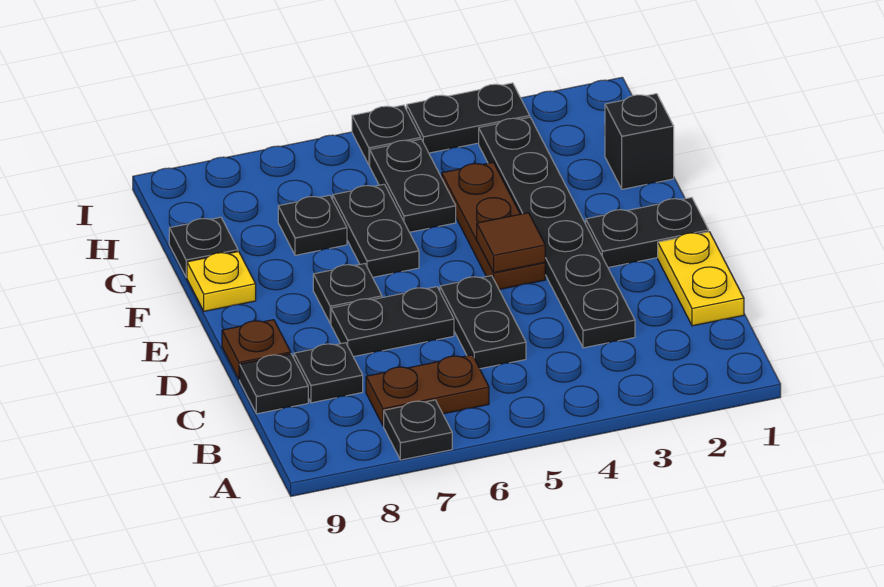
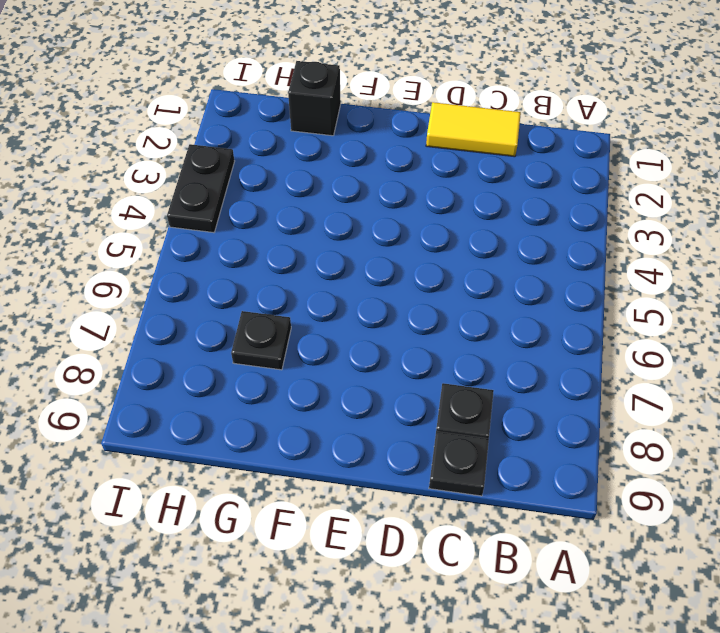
yellow 1x2 tile [426,102,521,157] -> yellow 1x2 plate [658,232,744,326]
none -> black 1x1 plate [384,400,452,460]
none -> brown 1x2 plate [366,355,489,426]
none -> black 1x6 plate [479,117,635,348]

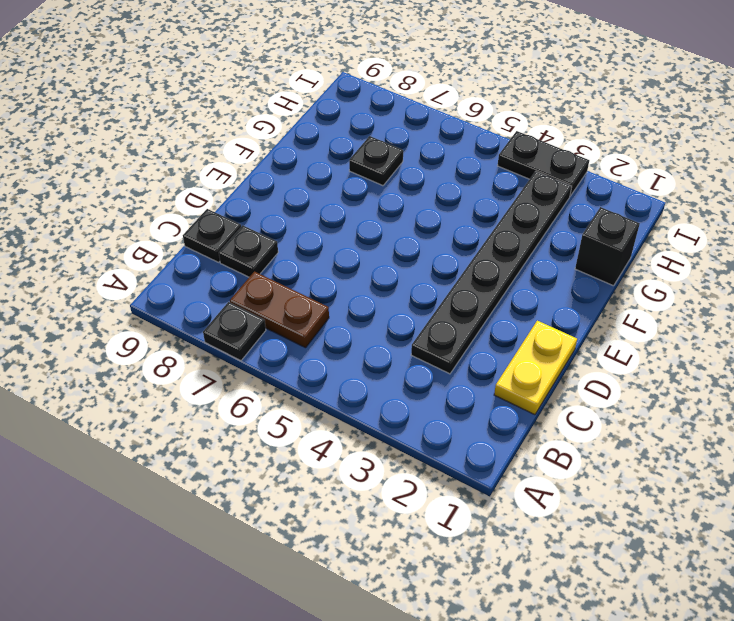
none -> black 1x2 plate [440,276,526,369]
none -> black 1x2 plate [331,287,454,357]
none -> brown 1x1 plate [222,320,291,380]

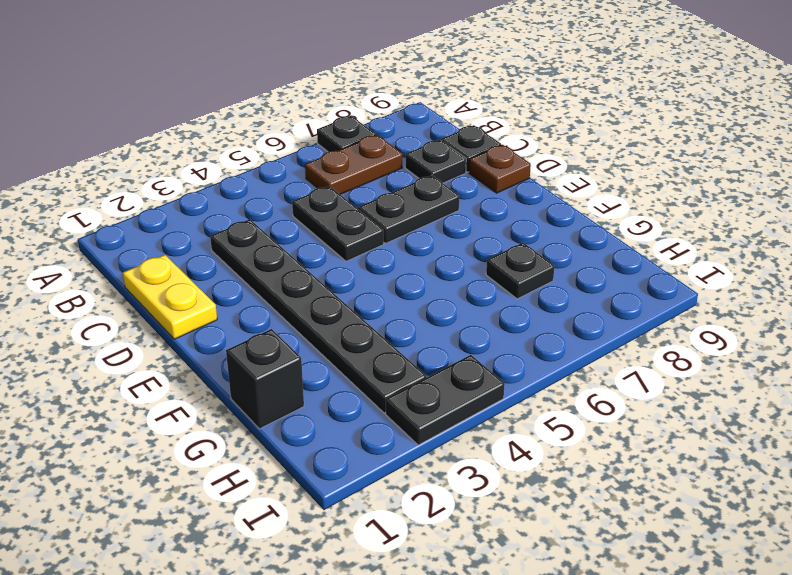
none -> black 1x2 plate [586,198,709,267]
none -> brown 1x3 plate [442,162,545,289]
none -> black 1x1 plate [313,264,382,324]

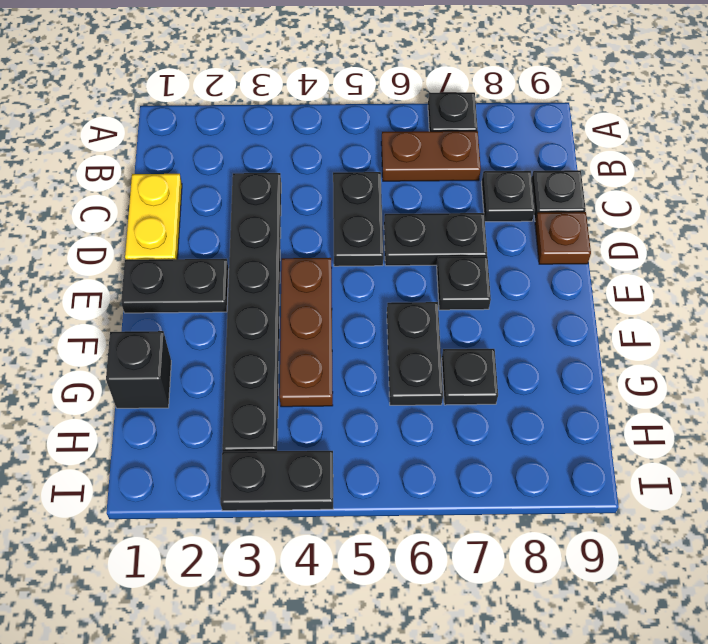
none -> yellow 1x1 plate [187,251,256,311]
none -> black 1x2 plate [370,139,456,232]
none -> black 1x1 plate [169,217,238,277]

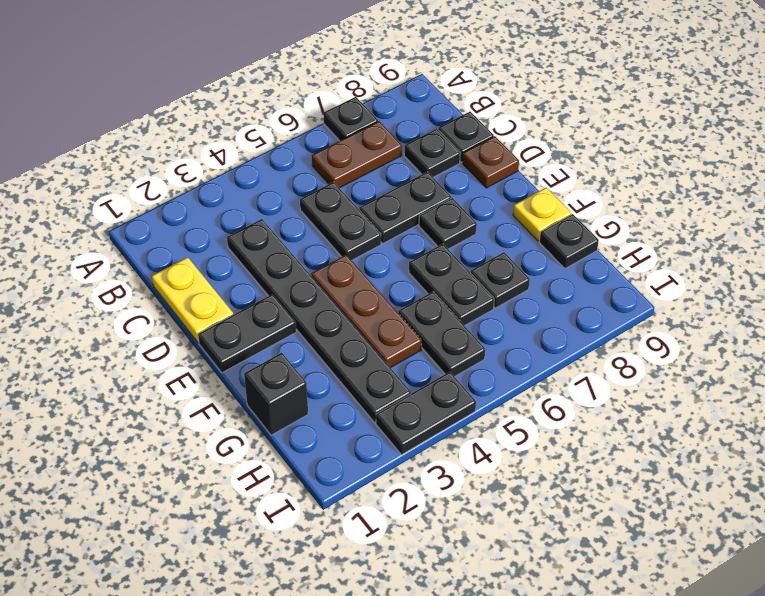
none -> black 1x1 plate [352,105,421,165]
none -> brown 1x1 tile [477,213,545,273]

